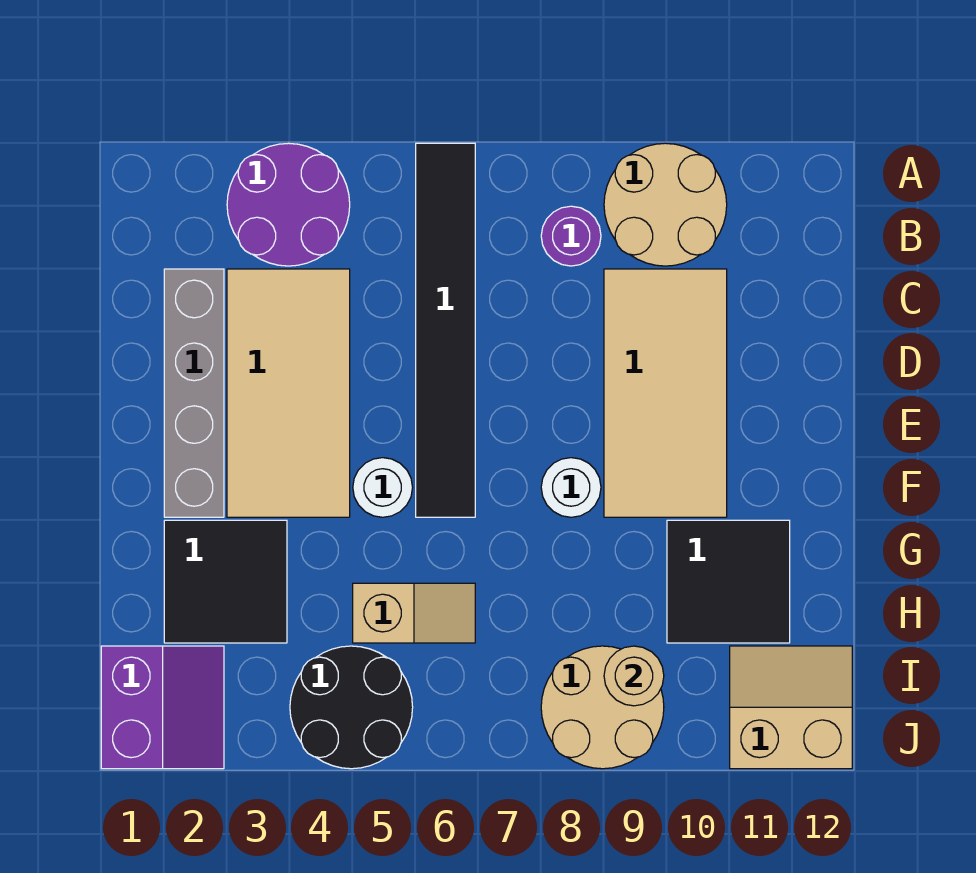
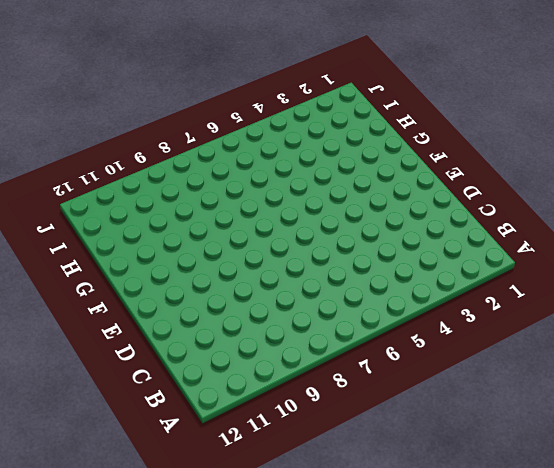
none -> purple 2x2 round brick [227,143,350,266]
none -> black 1x6 tile [416,143,475,517]
none -> tan 2x2 round brick [604,143,727,266]

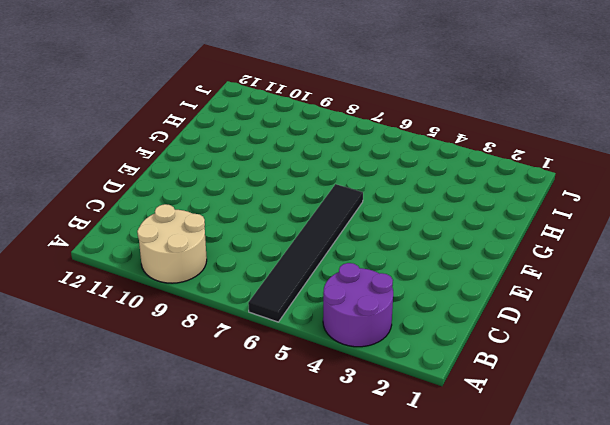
none -> purple 1x1 round brick [541,206,601,266]
none -> grey 1x4 brick [164,269,224,517]
none -> tan 2x4 tile [227,269,350,517]

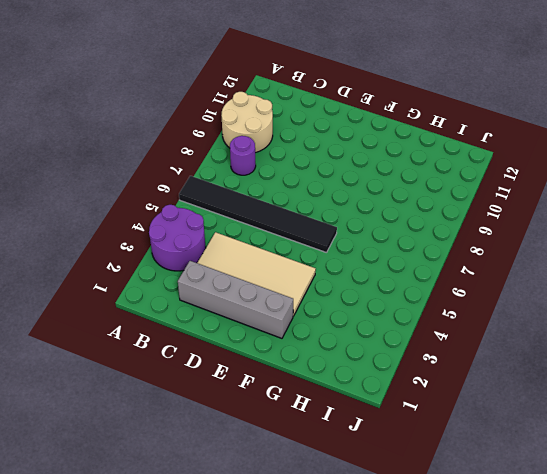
none -> tan 2x4 tile [604,269,727,517]
none -> white 1x1 round brick [353,458,413,517]
none -> white 1x1 round brick [541,458,601,517]

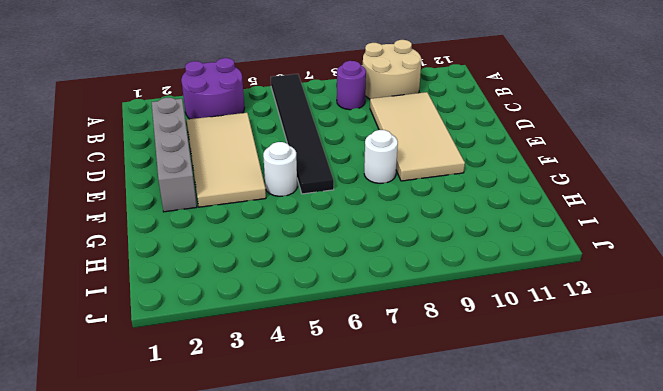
none -> black 2x2 tile [164,520,287,643]
none -> black 2x2 tile [667,520,790,643]
none -> tan 1x2 slope [353,583,475,643]

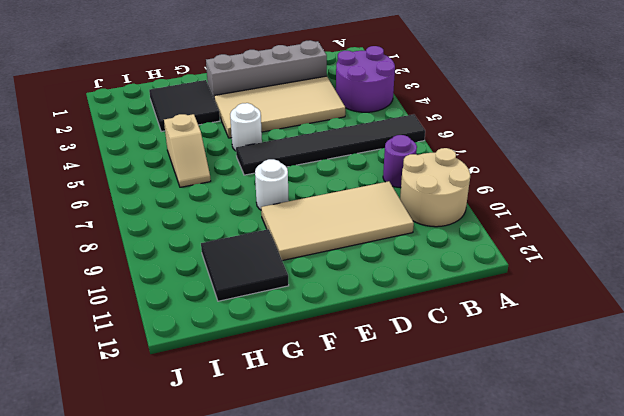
none -> purple 2x2 slope [101,646,224,769]
none -> black 2x2 round brick [290,646,413,769]
none -> tan 2x2 round brick [541,646,664,769]

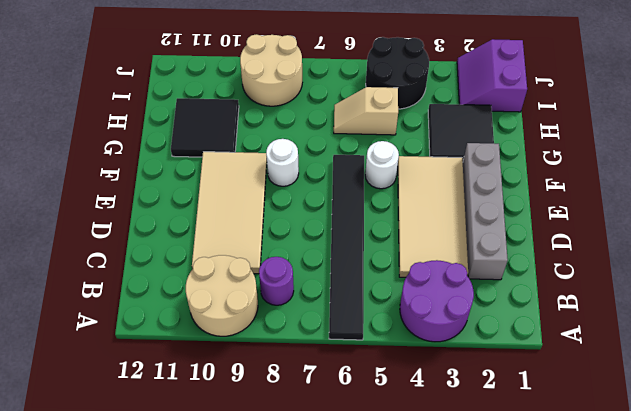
none -> tan 2x2 slope [730,646,852,769]
none -> tan 1x1 round brick [604,646,664,706]

